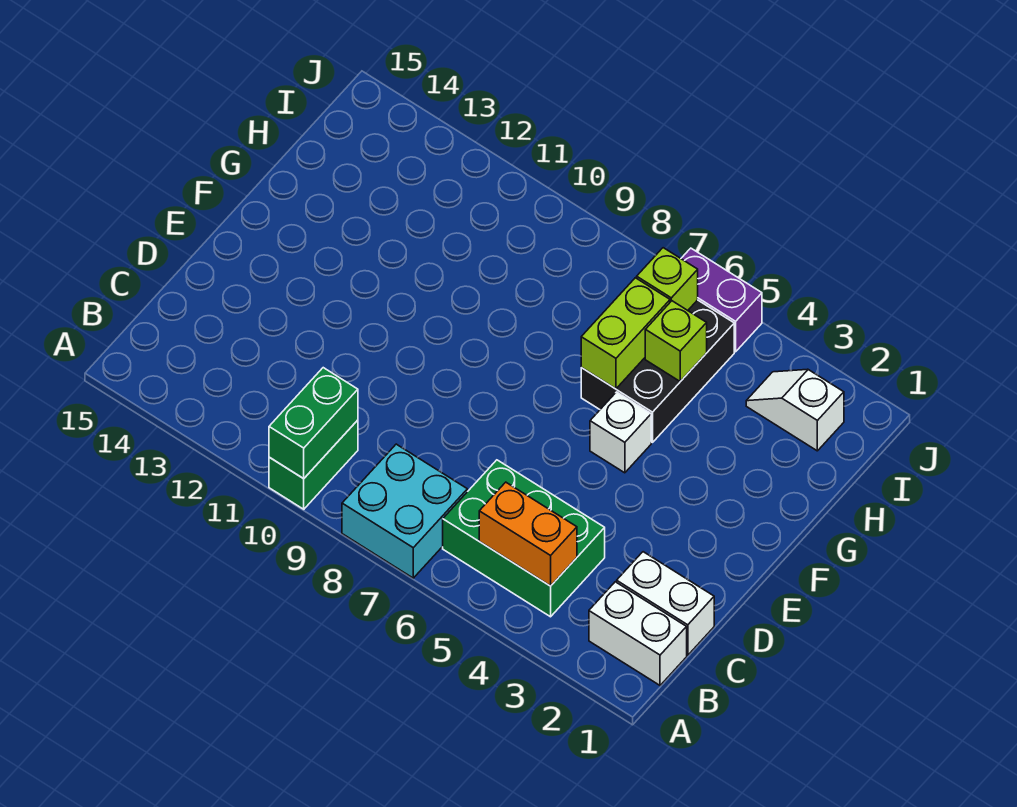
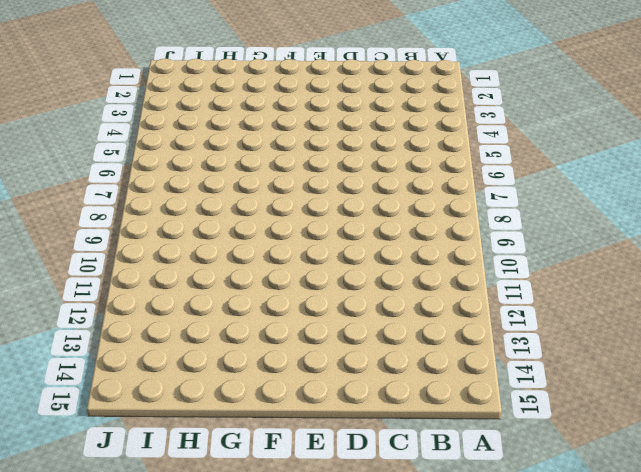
none -> cyan 2x2 brick [342,444,467,578]
none -> green 1x2 brick [269,420,358,509]
none -> white 1x2 brick [589,582,687,685]

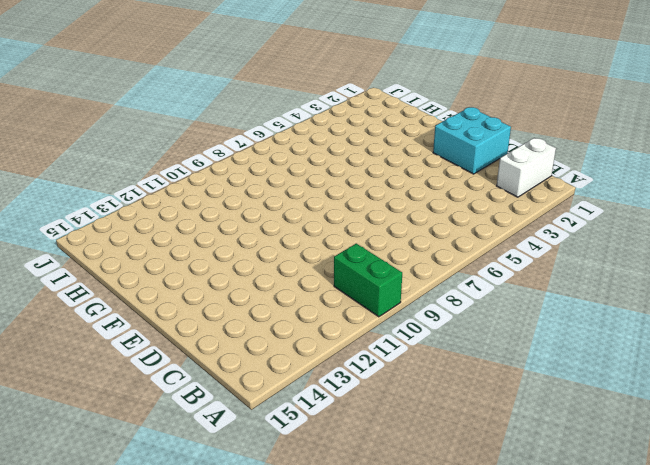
cyan 2x2 brick [433,107,511,174] -> cyan 2x2 brick moved to [342,444,467,578]
none -> green 2x3 brick [443,460,605,617]
none -> white 1x2 brick [617,552,714,655]
none -> white 1x1 brick [590,392,651,473]

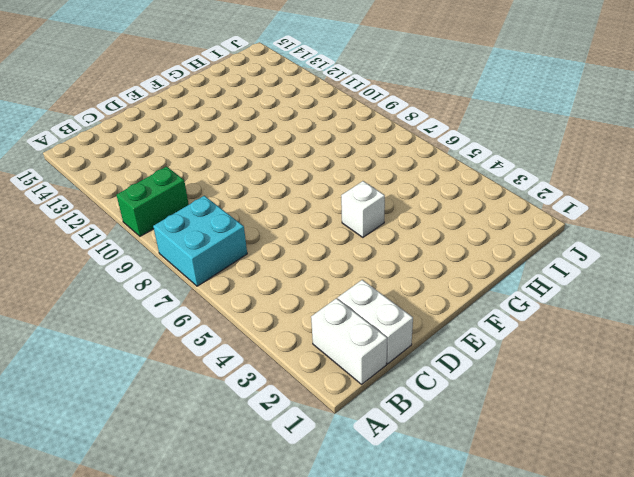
none -> green 2x3 brick [443,460,605,617]
none -> black 2x3 brick [581,300,734,443]
none -> white 1x2 slope [746,369,844,451]

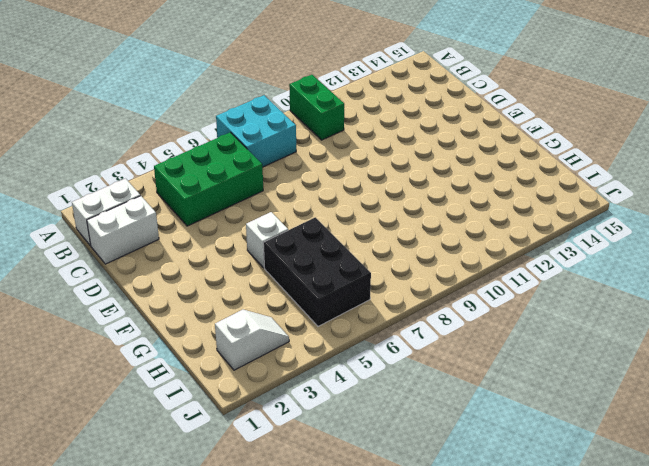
none -> purple 1x2 brick [681,248,762,352]
none -> green 1x2 brick [269,368,358,479]
none -> orange 1x2 brick [479,482,577,586]

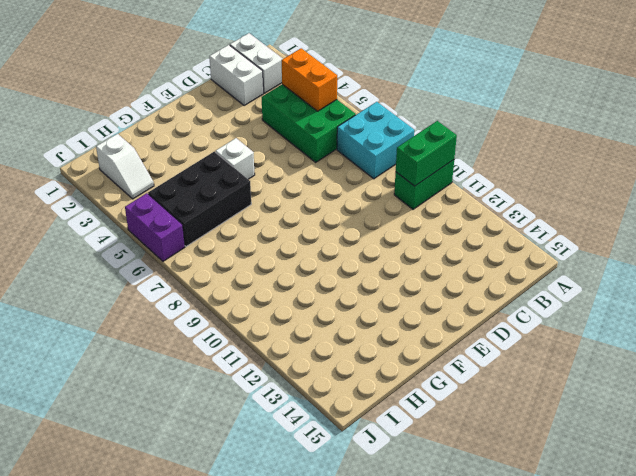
none -> lime 1x2 brick [581,278,670,389]
none -> lime 1x1 brick [645,301,707,381]
none -> lime 1x1 brick [637,248,698,310]

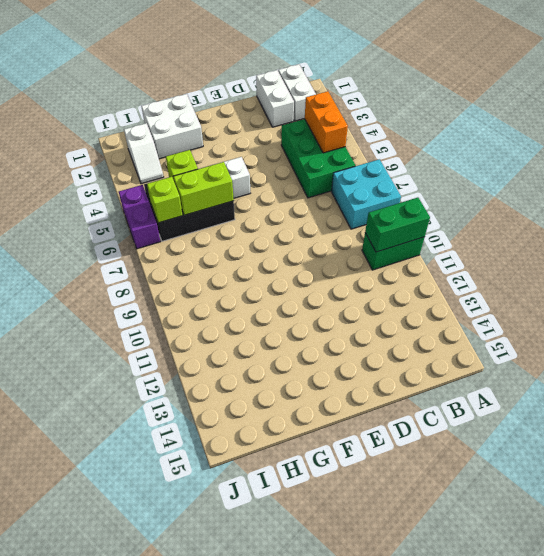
white 2x2 brick [141,94,203,159] -> none

